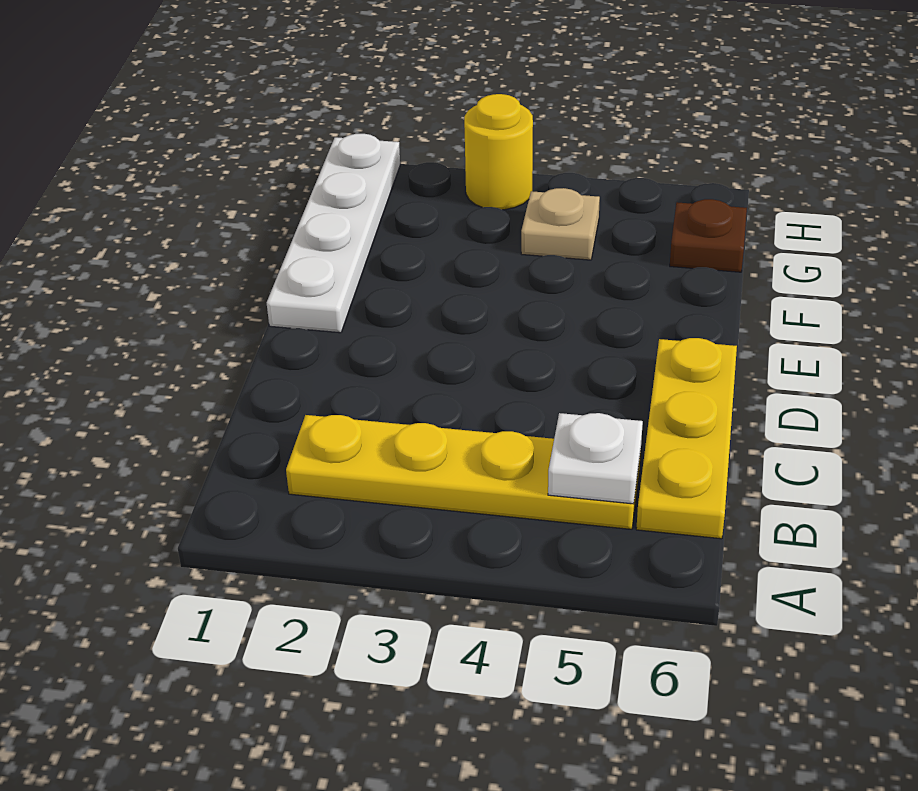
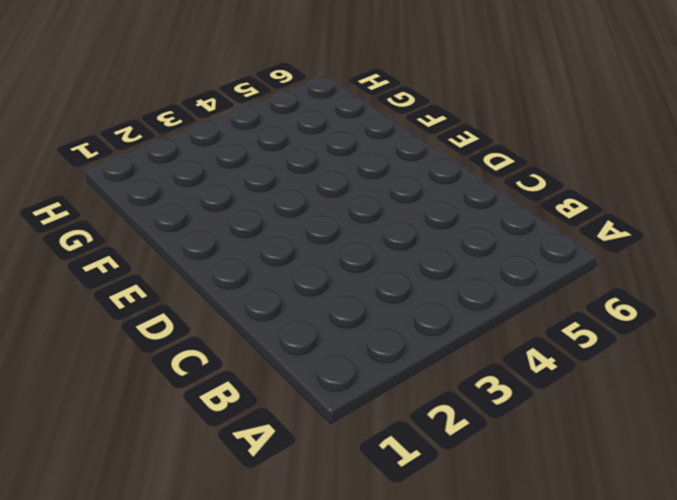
none -> yellow 1x4 plate [286,415,641,529]
none -> yellow 1x3 plate [636,338,737,539]

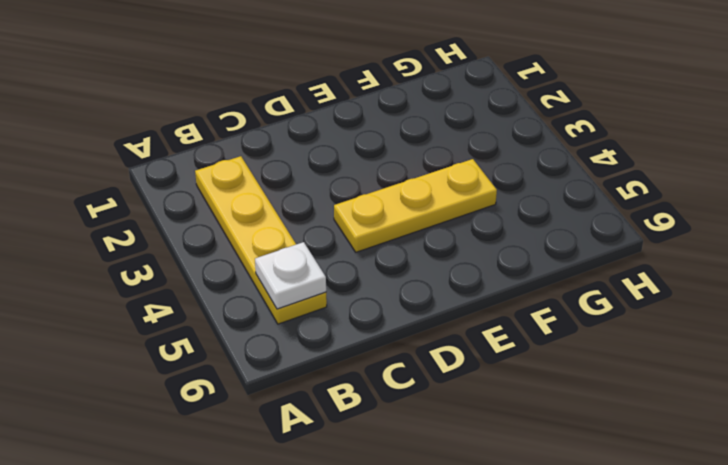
yellow 1x3 plate [334,159,497,252] -> yellow 1x3 plate moved to [636,338,737,539]
none -> white 1x4 plate [267,134,400,333]
none -> tan 1x1 plate [521,188,600,260]

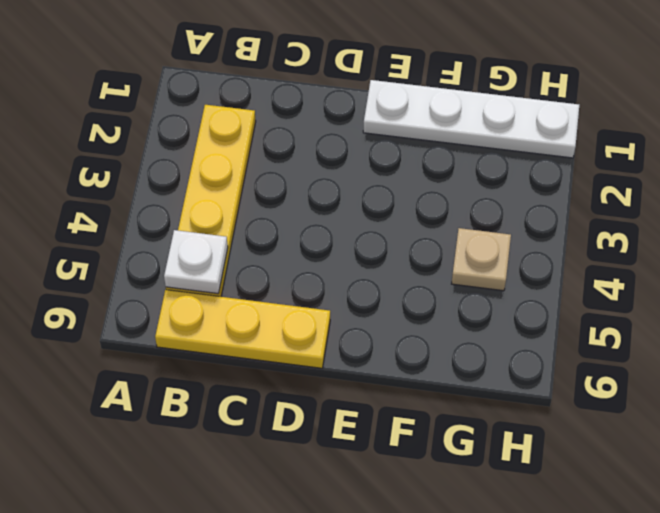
none -> brown 1x1 plate [670,199,747,272]
none -> yellow 1x1 round brick [464,94,533,210]

